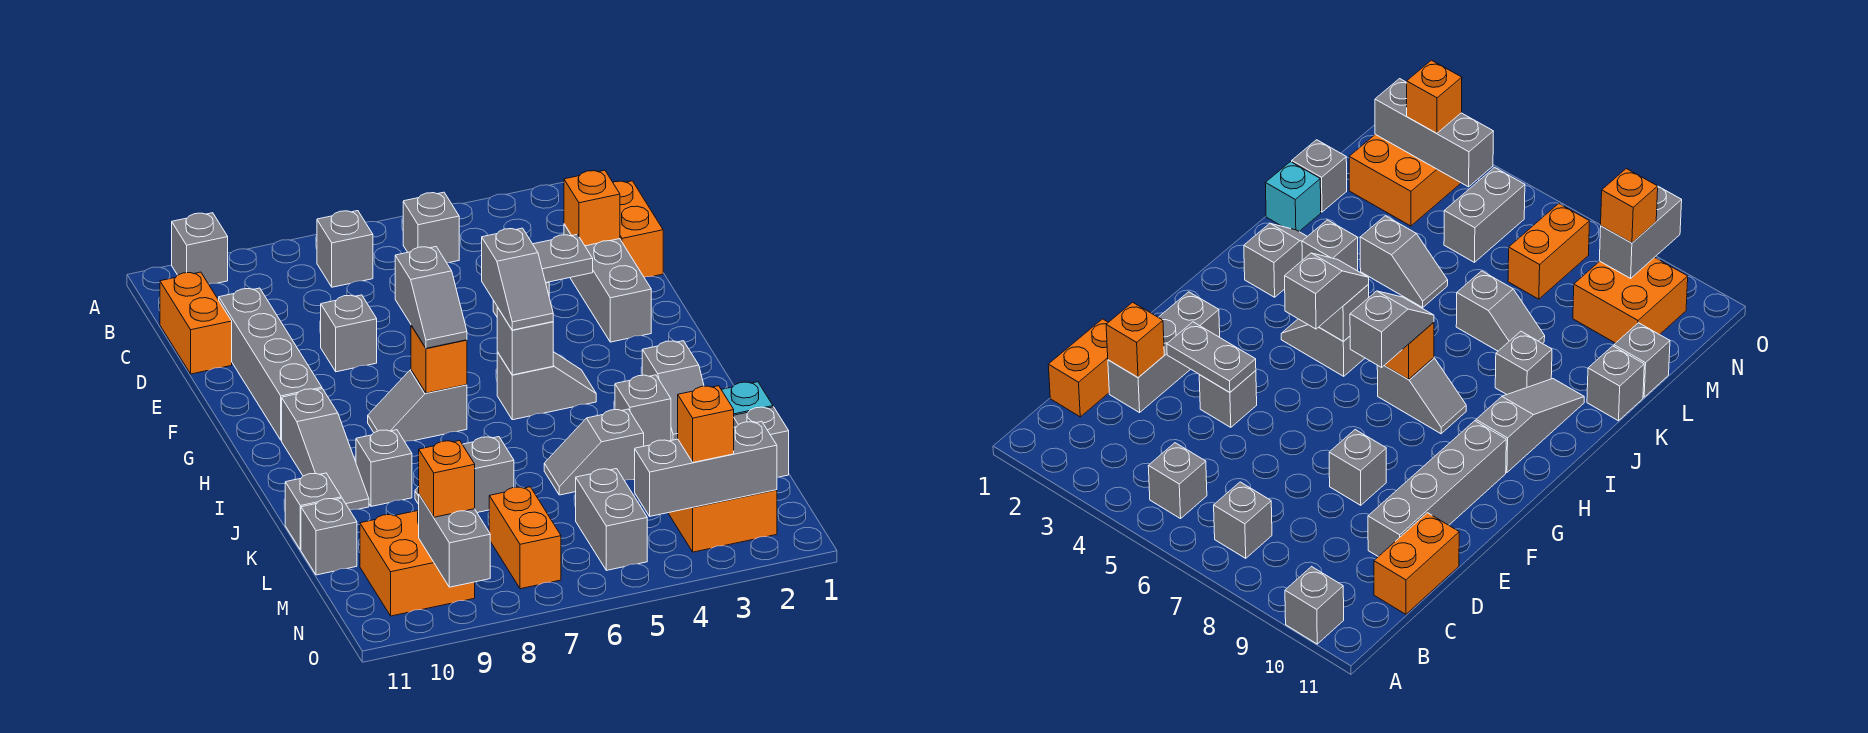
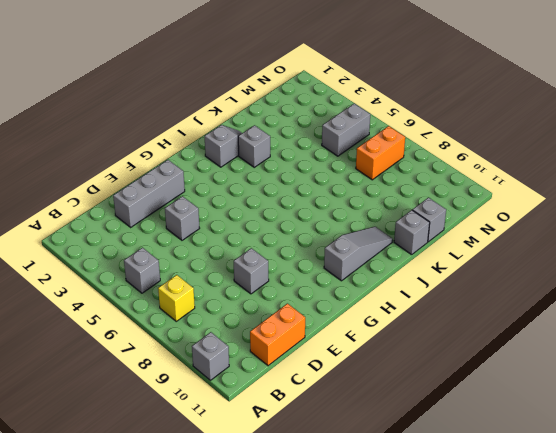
yellow 1x1 brick [158,275,195,321] -> grey 1x1 brick [317,211,373,287]
none -> orange 1x2 brick [613,181,663,277]
none -> grey 1x4 brick [219,288,322,440]
none -> grey 1x2 slope [497,352,596,420]
none -> grey 1x2 slope [368,370,467,442]

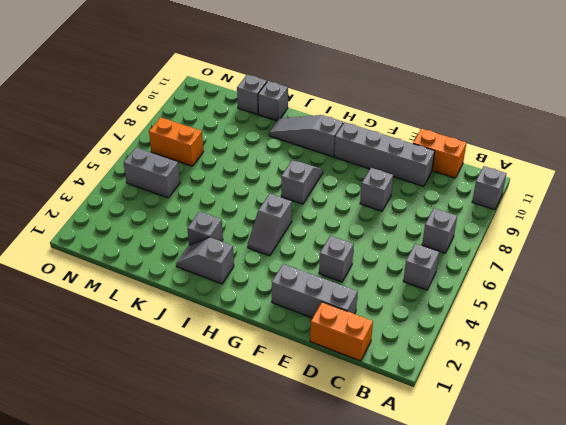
none -> grey 1x1 brick [356,430,412,506]
none -> cyan 1x1 brick [721,382,773,415]
none -> grey 1x2 slope [544,409,644,495]
none -> grey 1x2 slope [415,437,514,513]

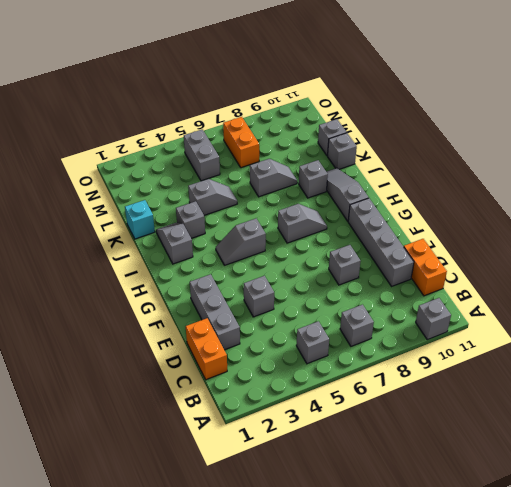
none -> grey 1x1 brick [734,407,789,477]
none -> orange 2x2 brick [668,490,777,552]
none -> orange 2x2 brick [360,510,475,616]
none -> orange 1x1 brick [564,170,620,246]

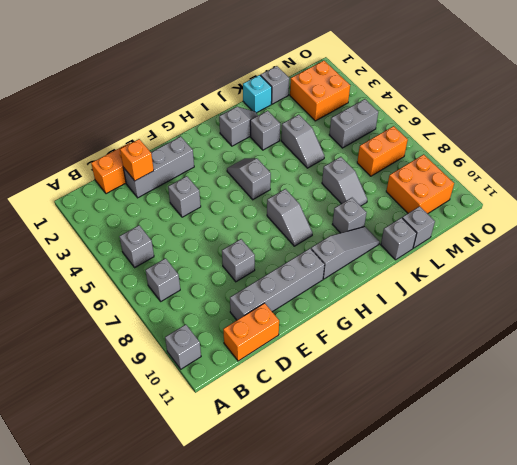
none -> grey 1x2 plate [533,234,593,283]
none -> grey 1x1 brick [497,307,553,375]
none -> orange 1x1 brick [411,326,467,393]
none -> grey 1x3 brick [634,421,777,516]

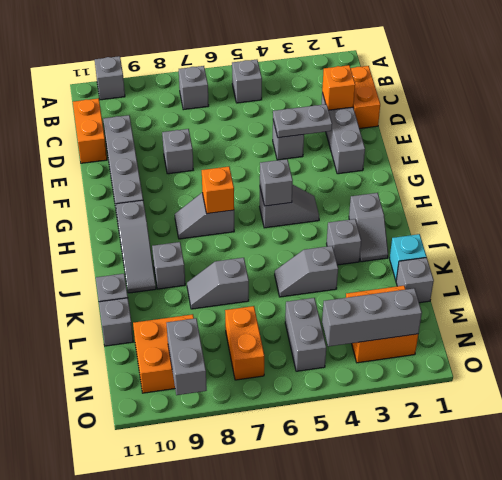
none -> grey 1x2 slope [482,228,553,330]
none -> grey 1x2 slope [395,247,467,348]
none -> orange 1x1 brick [678,386,734,462]
none -> orange 1x1 brick [419,441,475,517]

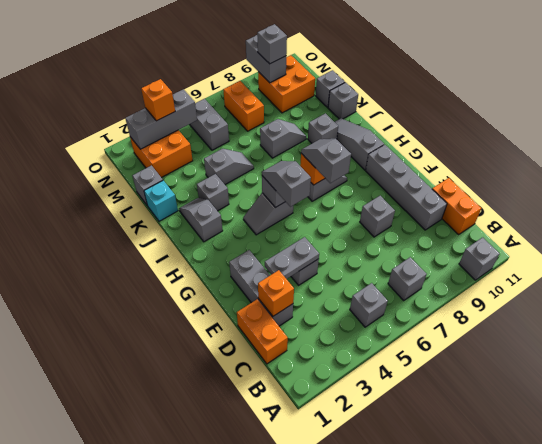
grey 1x1 brick [257,24,287,64] -> orange 1x1 brick [419,441,475,517]

